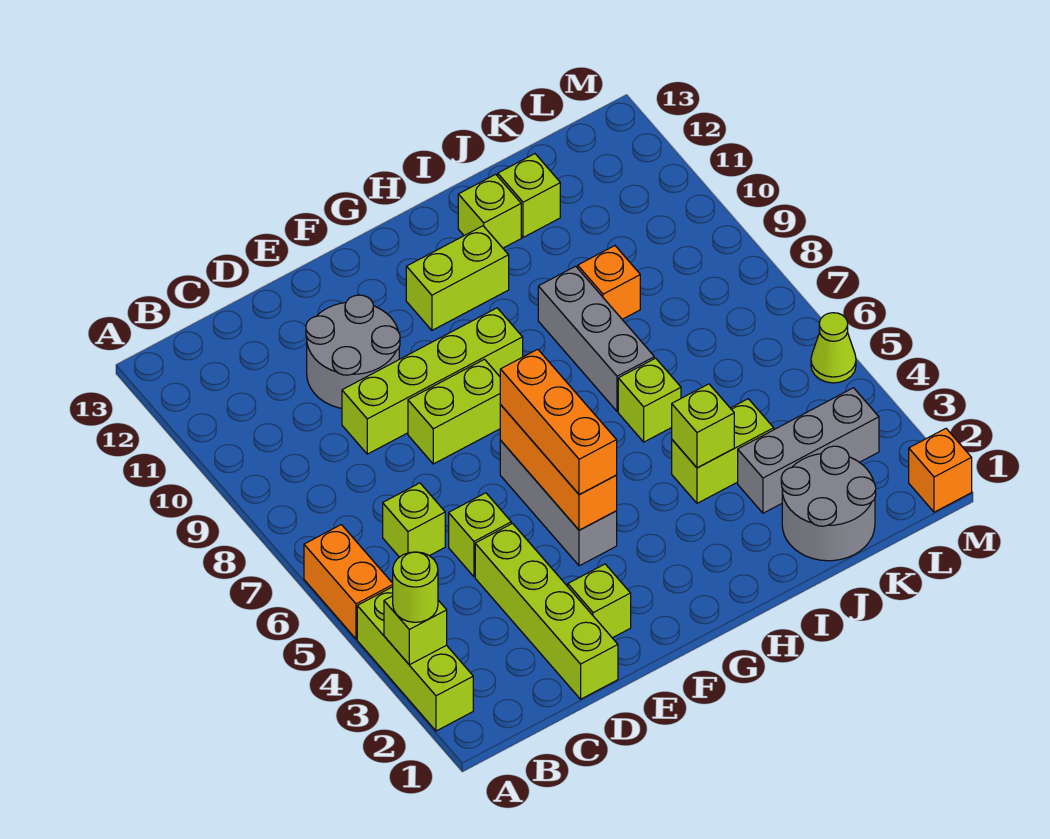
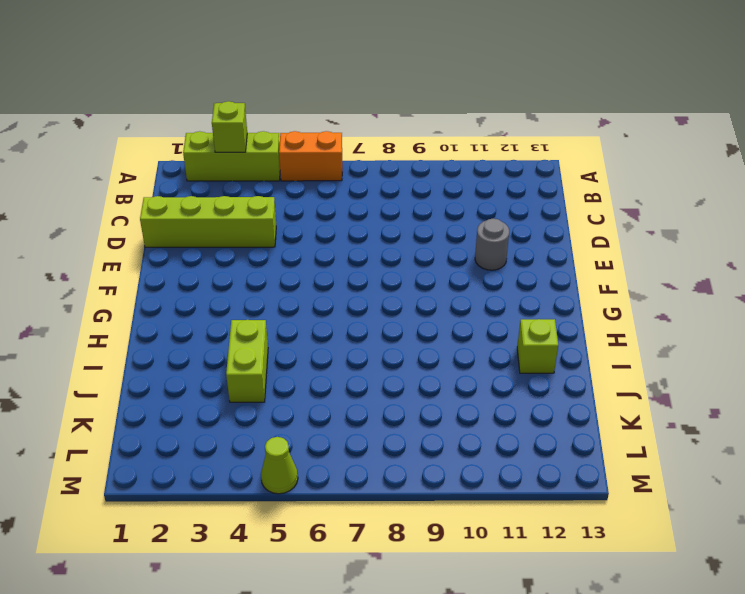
grey 1x1 round brick [475,218,509,270] -> grey 2x2 round brick [306,295,400,408]
none -> lime 1x1 brick [383,483,445,557]
none -> lime 1x1 brick [449,493,511,577]
none -> lime 1x4 brick [342,308,523,454]

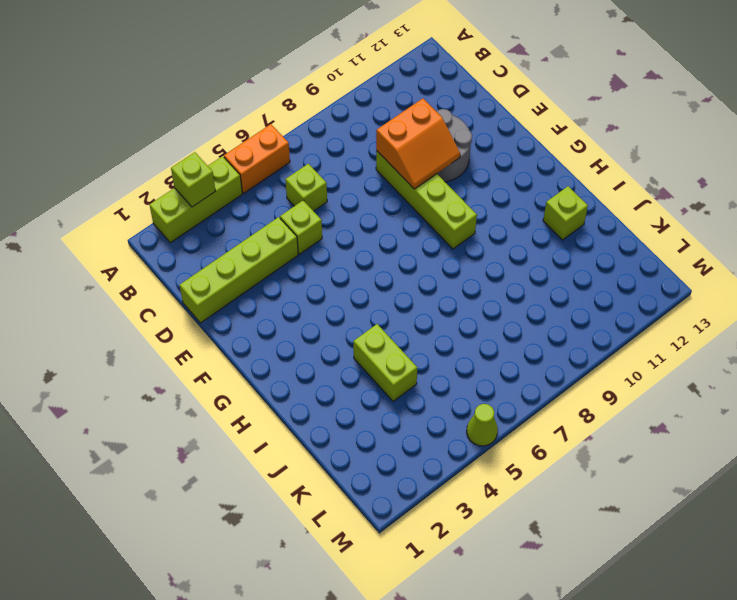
orange 2x2 slope [376,98,460,189] -> none
none -> lime 1x1 brick [568,564,631,638]
none -> lime 1x2 brick [408,359,501,464]
none -> grey 1x3 brick [500,441,617,566]

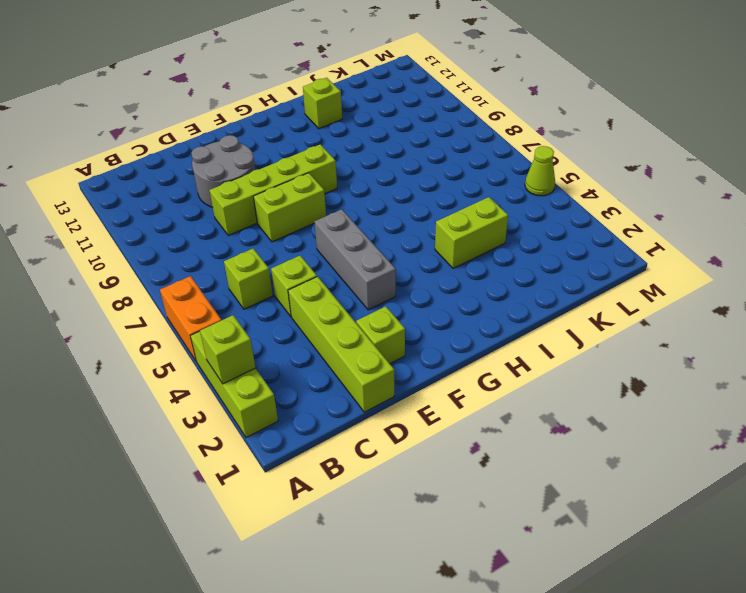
none -> lime 1x2 brick [406,226,509,330]
none -> lime 1x1 brick [618,358,681,442]
none -> grey 1x3 brick [538,266,654,411]

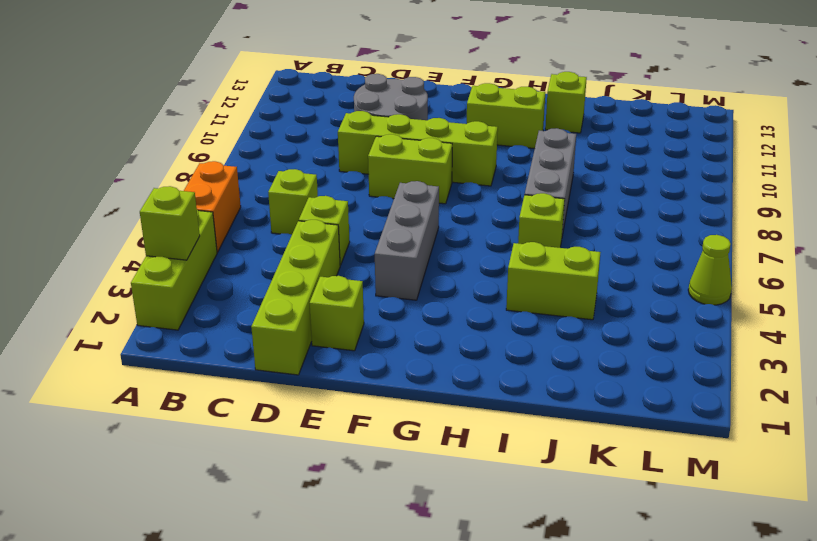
none -> grey 2x2 round brick [781,446,876,561]
none -> grey 1x3 brick [738,388,879,513]
none -> orange 1x1 brick [578,246,640,319]

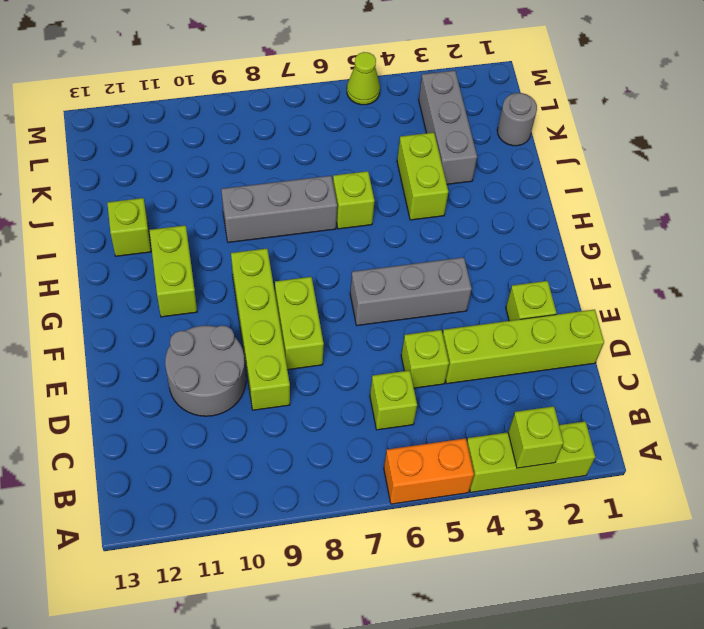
grey 1x1 round brick [497,93,537,146] -> grey 2x2 round brick [781,446,876,561]
none -> orange 1x1 brick [578,246,640,319]
none -> lime 1x1 brick [498,154,560,237]
none -> orange 1x1 brick [909,429,972,512]

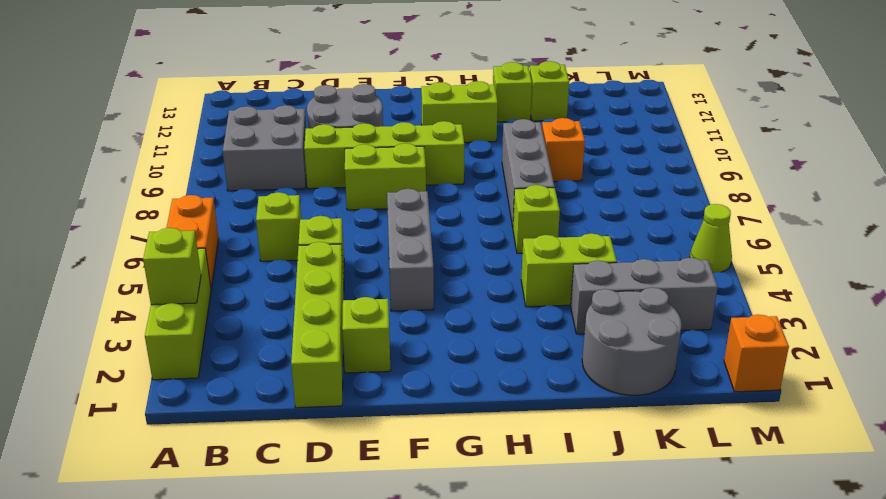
grey 2x2 brick [223,105,306,191] -> none
none -> orange 1x3 brick [500,405,617,530]
none -> lime 1x1 brick [672,384,734,468]
none -> lime 1x1 round brick [393,552,438,622]

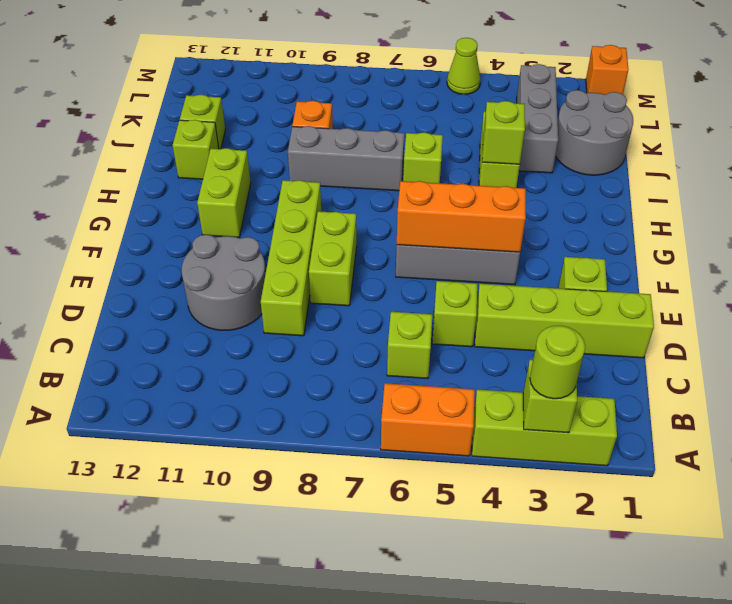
none -> orange 1x3 brick [500,349,617,495]

